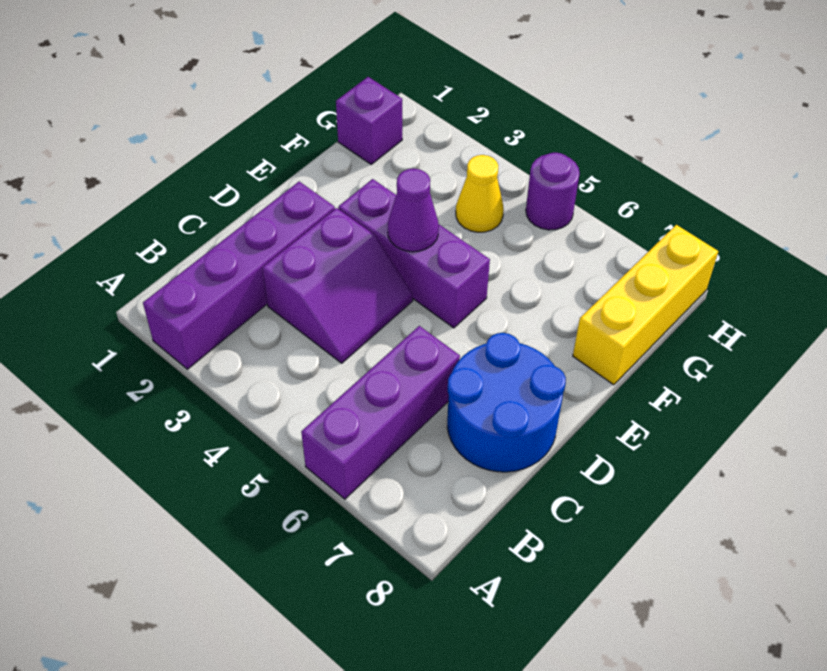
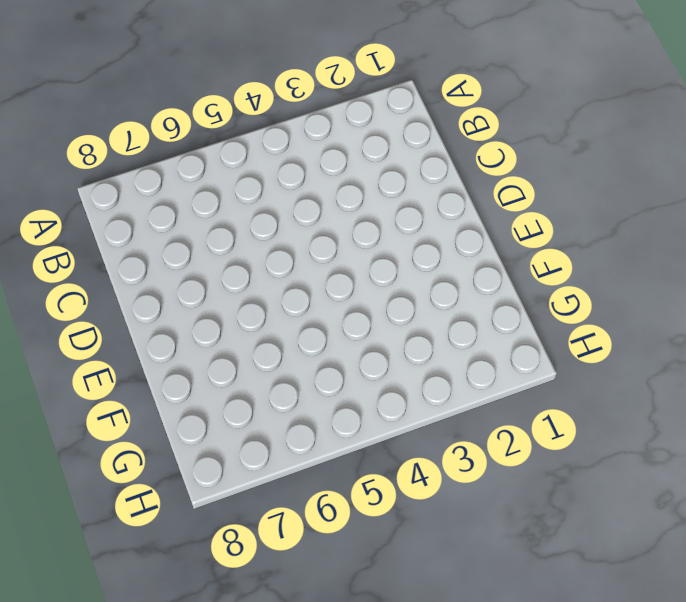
none -> purple 1x4 brick [143,182,335,369]
none -> purple 1x3 brick [301,326,460,499]

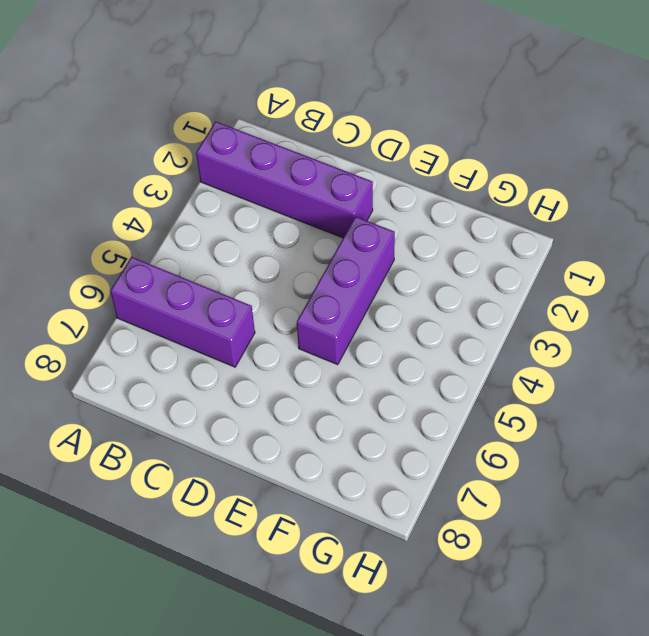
none -> purple 2x2 slope [262,208,413,363]
none -> blue 2x2 round brick [447,333,566,472]

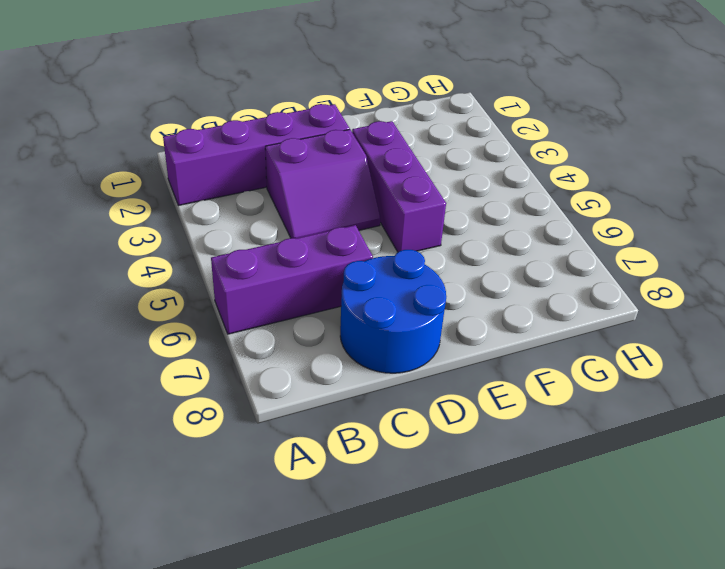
none -> yellow 1x3 brick [573,225,718,385]
none -> purple 1x1 brick [336,77,402,164]

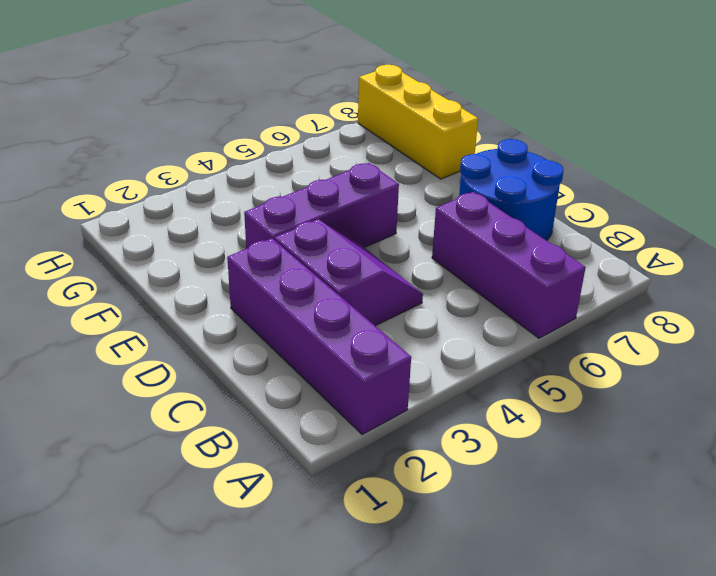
none -> purple 1x1 brick [336,77,402,164]
none -> yellow 1x1 cone [456,155,504,232]

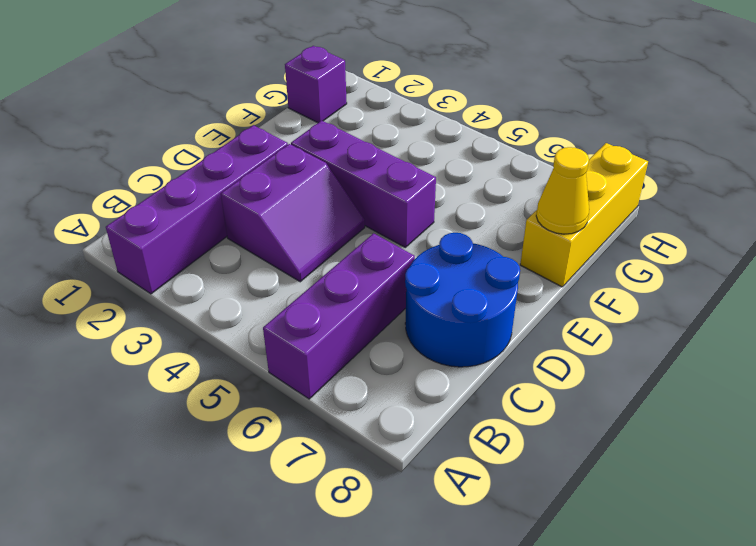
yellow 1x1 cone [536,147,589,234] -> yellow 1x1 cone moved to [456,155,504,232]
none -> purple 1x1 round brick [526,153,580,230]
none -> purple 1x1 cone [388,169,439,252]

